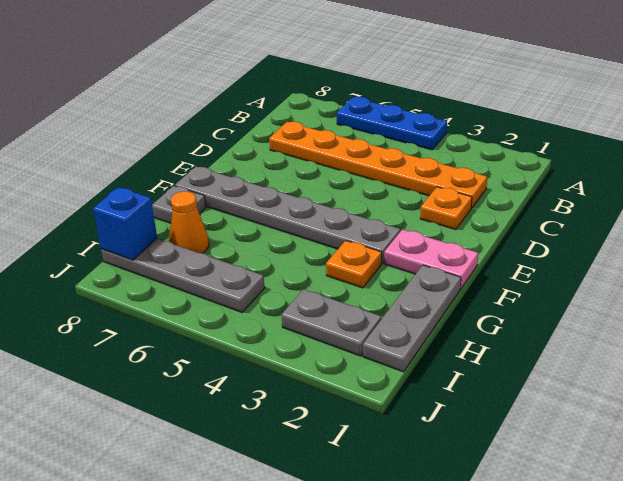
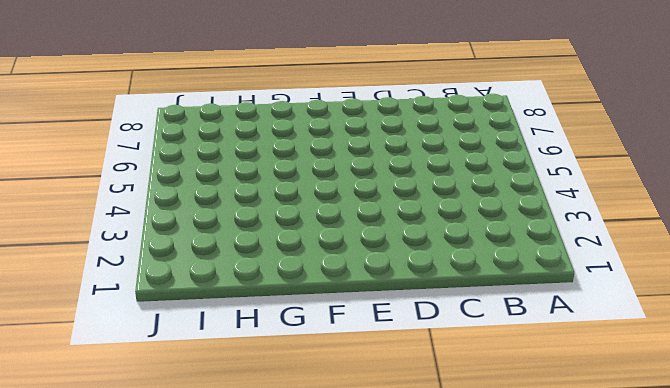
none -> blue 1x3 plate [337,97,447,150]
none -> orange 1x6 plate [269,122,487,208]
none -> orange 1x1 plate [420,187,472,229]

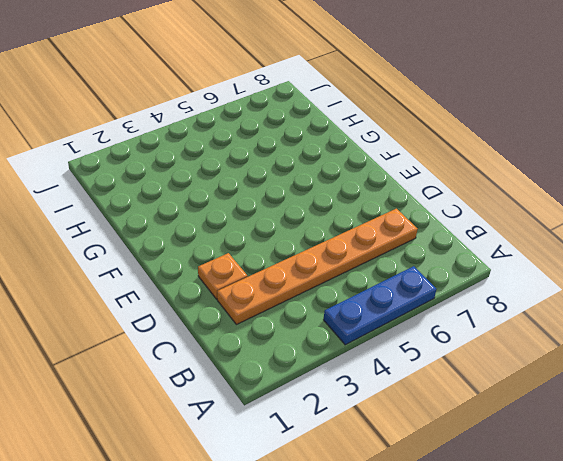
none -> pink 1x2 plate [384,229,478,289]
none -> grey 1x6 plate [175,166,400,263]
none -> grey 1x3 plate [363,265,461,372]

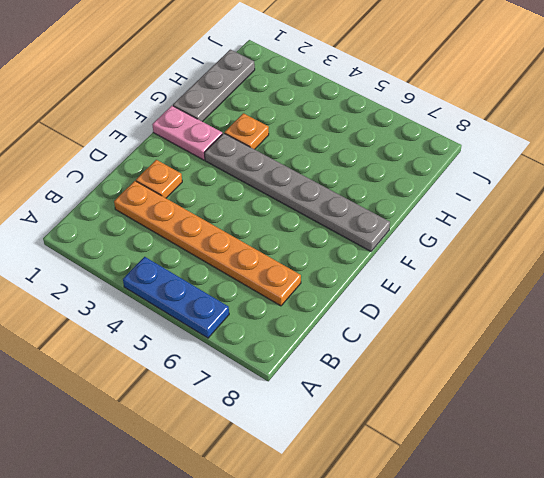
none -> grey 1x1 plate [152,186,206,223]
none -> orange 1x1 cone [169,191,209,253]
none -> grey 1x2 plate [281,289,381,356]

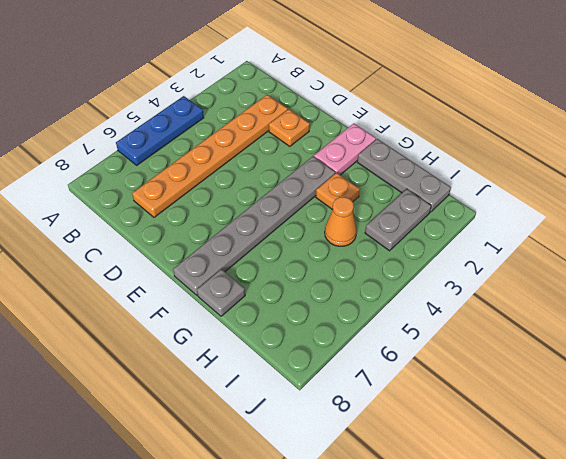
orange 1x1 cone [325,197,357,246] -> orange 1x1 cone moved to [169,191,209,253]
none -> grey 1x4 plate [101,239,265,312]
none -> blue 1x1 brick [93,187,157,260]

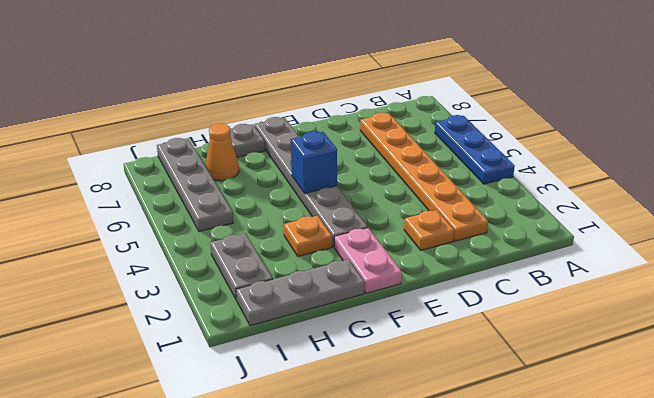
blue 1x1 brick [291,131,337,194] -> blue 1x1 brick moved to [93,187,157,260]

